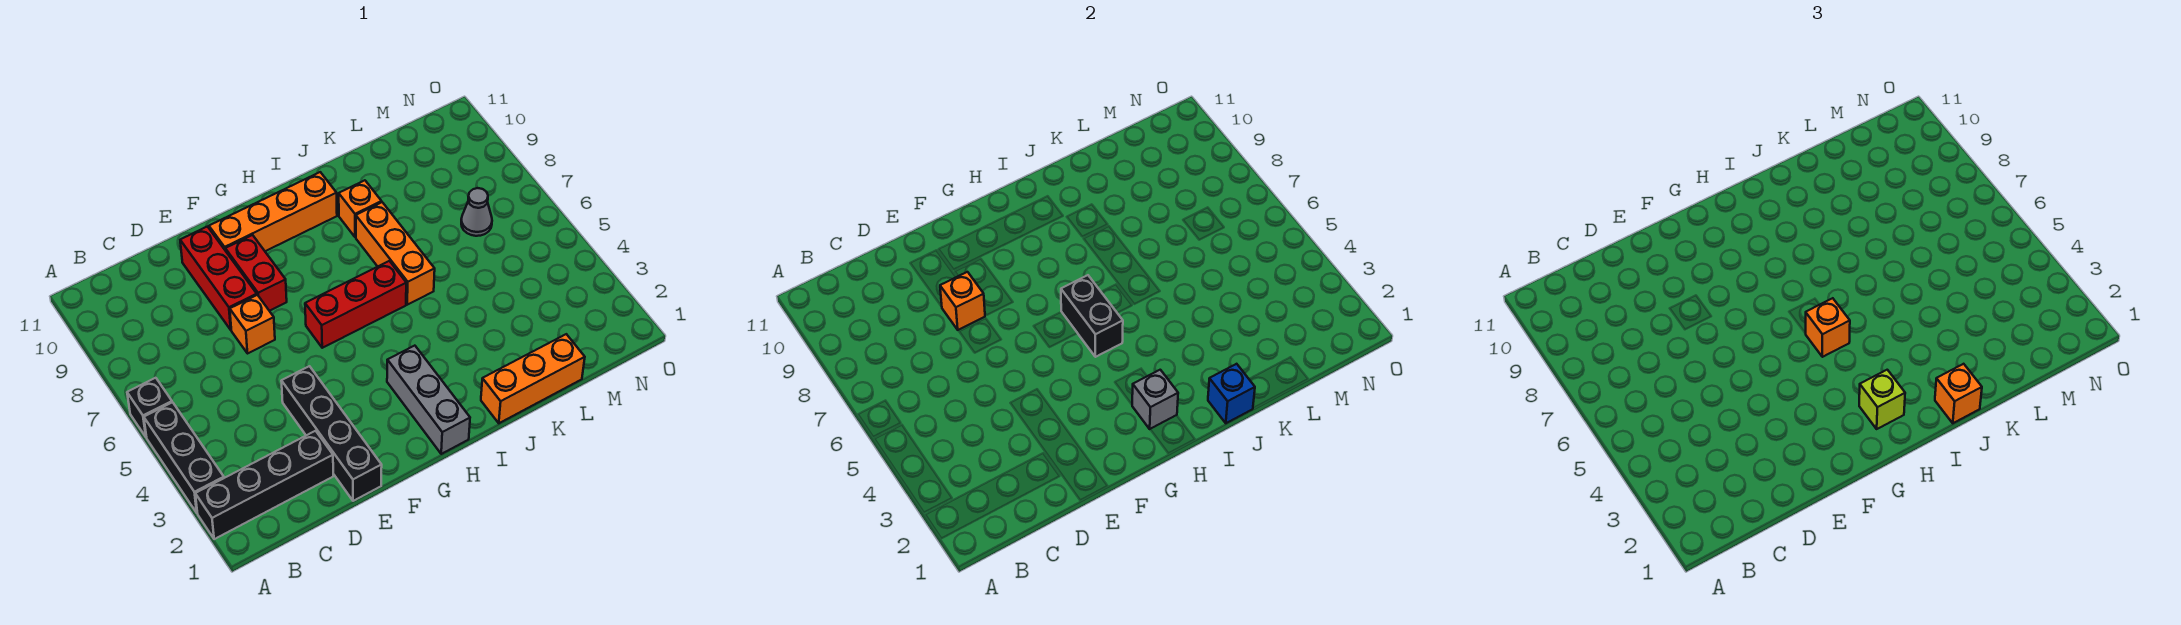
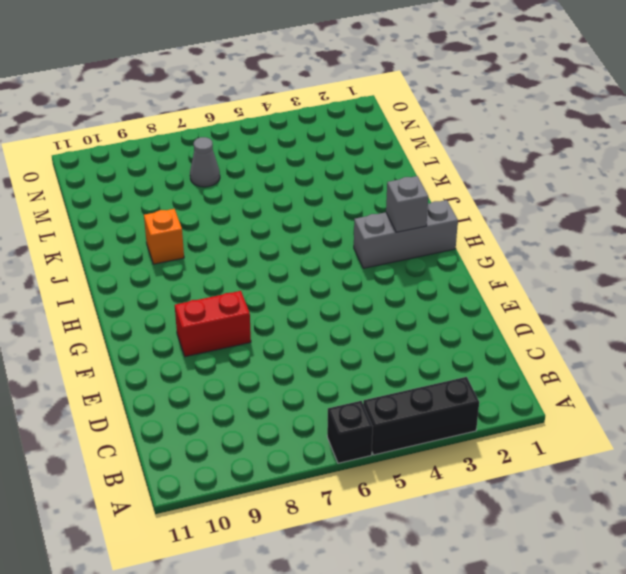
none -> black 1x4 brick [195,431,333,539]
none -> black 1x4 brick [282,366,382,501]
none -> orange 1x1 brick [230,295,275,354]

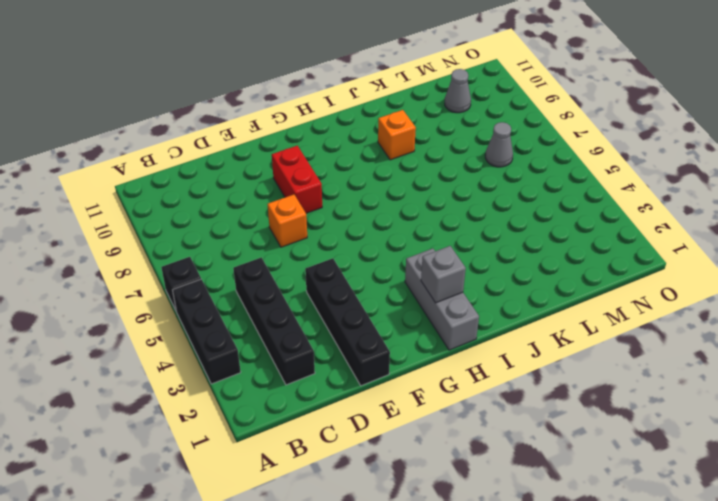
black 1x4 brick [233,257,315,385] -> black 1x4 brick turned to [195,431,333,539]
grey 1x1 cone [445,69,471,113] -> none
none -> red 1x3 brick [180,227,257,330]
none -> orange 1x4 brick [209,172,337,251]
none -> red 1x3 brick [305,261,406,348]

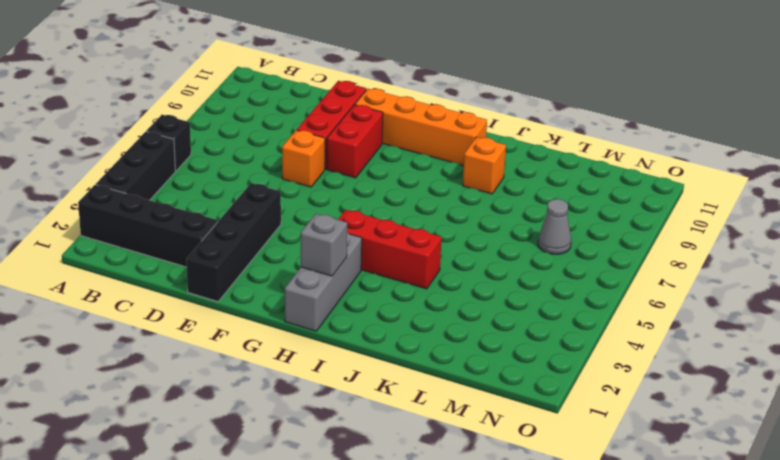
red 1x3 brick [338,210,442,289] -> red 1x3 brick moved to [305,261,406,348]
none -> orange 1x3 brick [481,334,585,423]
none -> orange 1x3 brick [356,202,435,305]
none -> orange 1x1 brick [940,272,985,330]

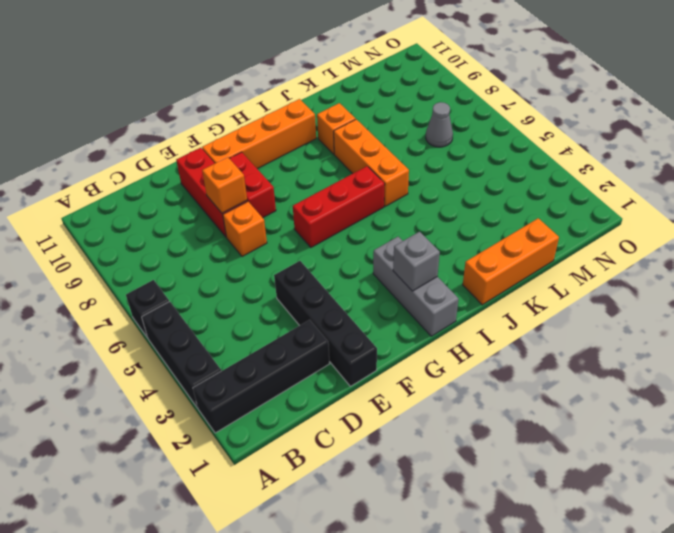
none -> black 1x2 brick [1061,275,1123,357]
none -> blue 1x1 brick [1208,364,1255,423]
none -> lime 1x1 brick [1859,370,1905,429]

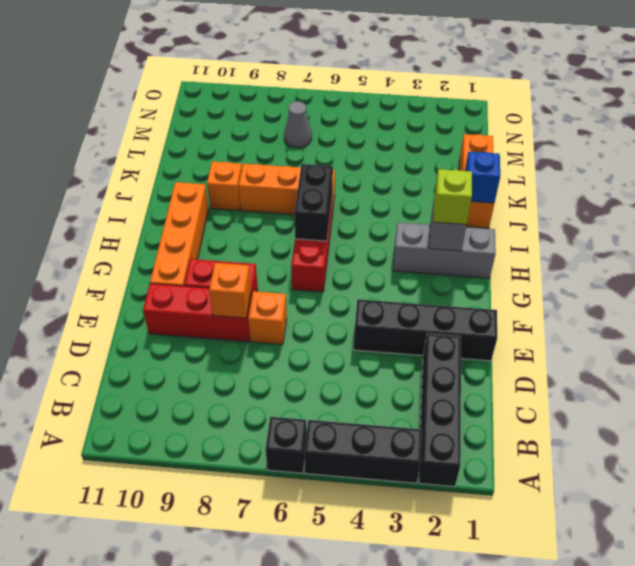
black 1x2 brick [294,164,333,241] -> black 1x2 brick turned to [1061,275,1123,357]
none -> orange 1x1 brick [1805,298,1850,357]
none -> orange 1x1 brick [1935,364,1982,423]

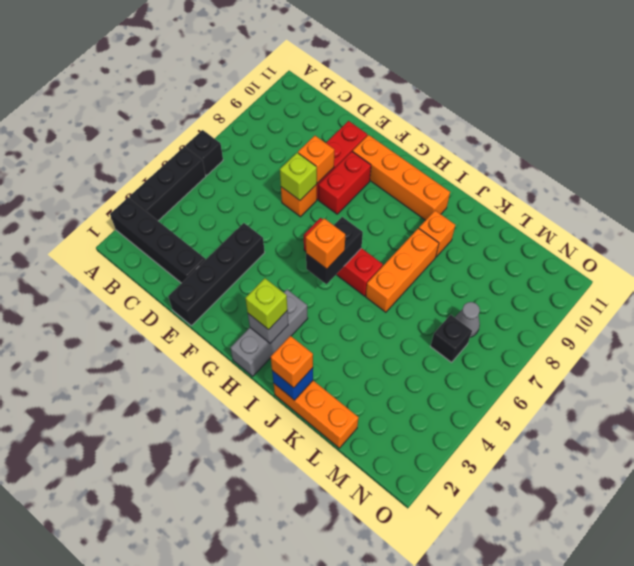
lime 1x1 brick [280,153,317,200] -> none
black 1x1 brick [430,315,472,362] -> none

